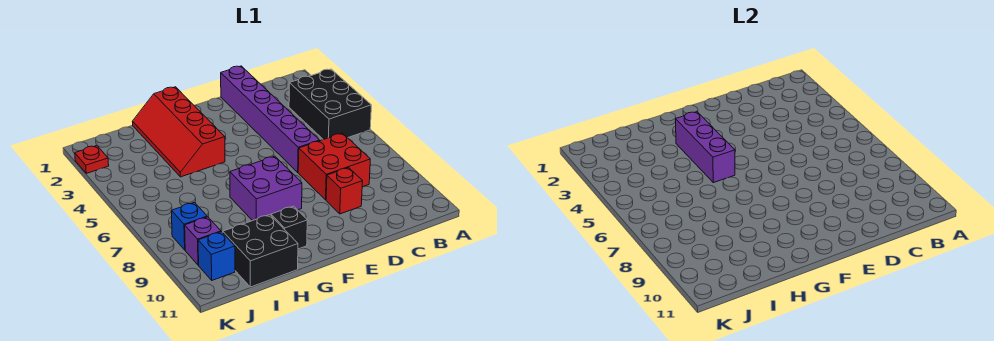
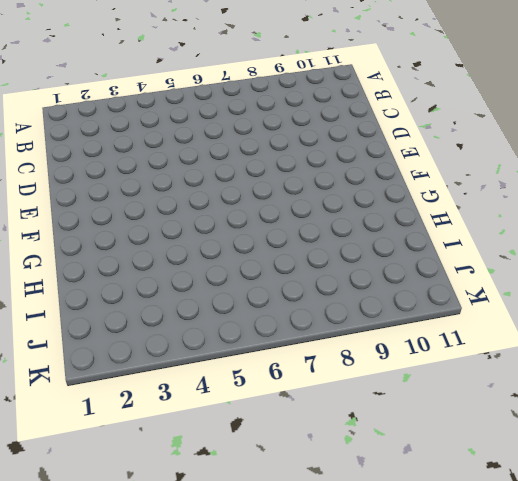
none -> black 2x3 brick [289,69,371,140]
none -> red 2x2 brick [298,133,370,200]
none -> purple 1x6 brick [221,66,320,172]

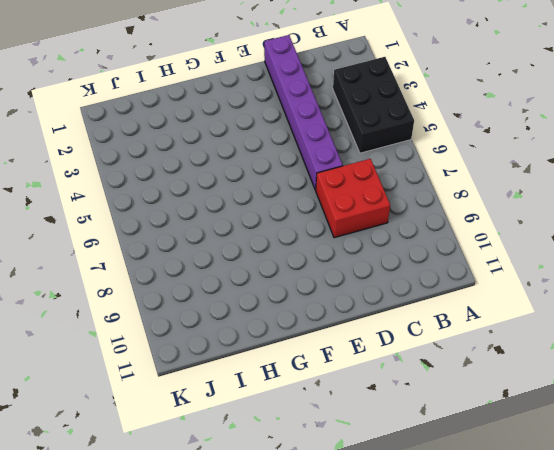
none -> red 1x1 brick [326,168,362,214]
none -> purple 2x2 brick [230,156,302,221]
none -> red 2x4 slope [132,87,225,177]

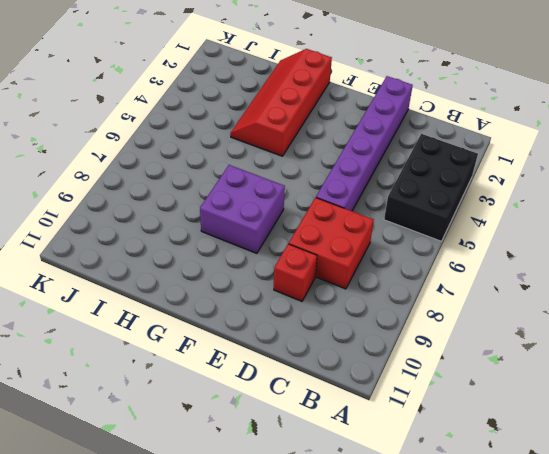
none -> black 1x1 brick [271,206,307,249]
none -> black 2x2 brick [223,215,298,287]
none -> blue 1x1 brick [171,202,207,250]

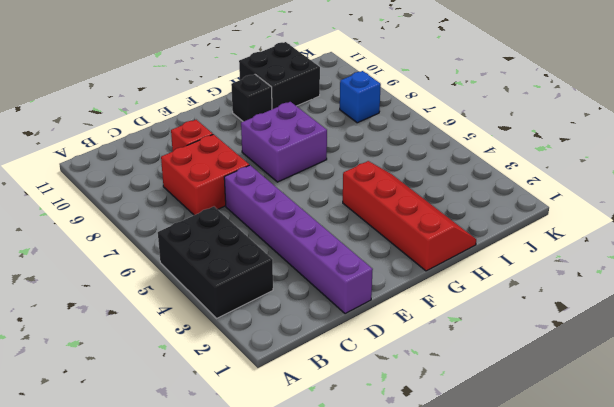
none -> purple 1x1 brick [185,217,221,265]
none -> blue 1x1 brick [198,232,235,280]
none -> red 1x1 plate [75,146,109,173]

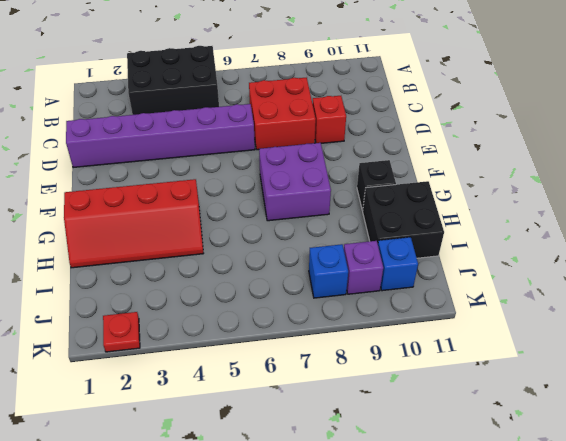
none -> purple 1x3 brick [676,112,735,183]

